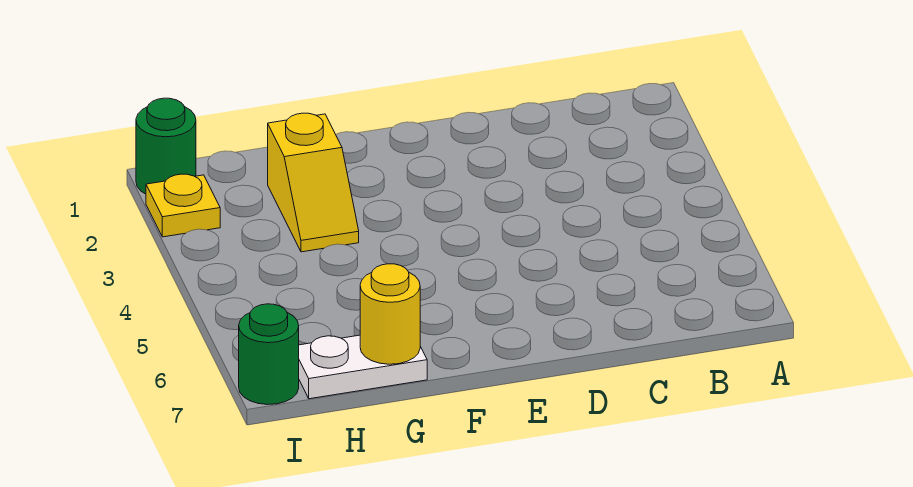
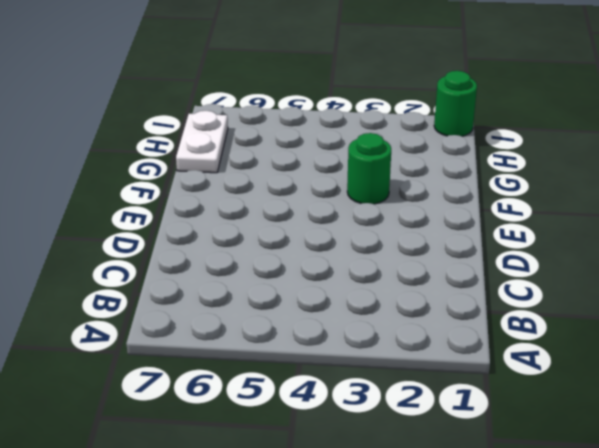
green 1x1 round brick [347,133,391,204] -> green 1x1 round brick moved to [239,304,299,405]
none -> yellow 1x2 slope [268,113,359,252]
none -> yellow 1x1 plate [146,174,220,237]

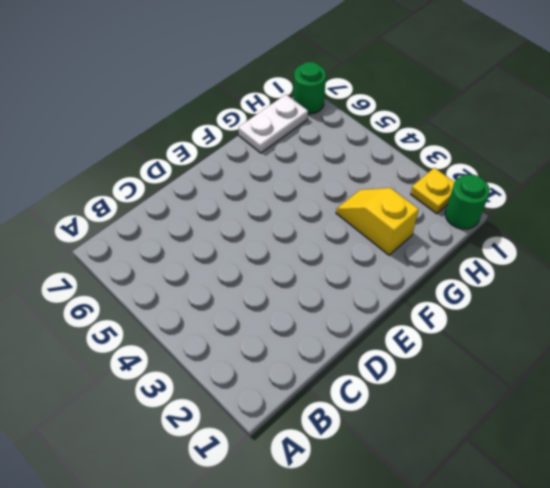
none -> yellow 1x1 round brick [360,264,420,364]

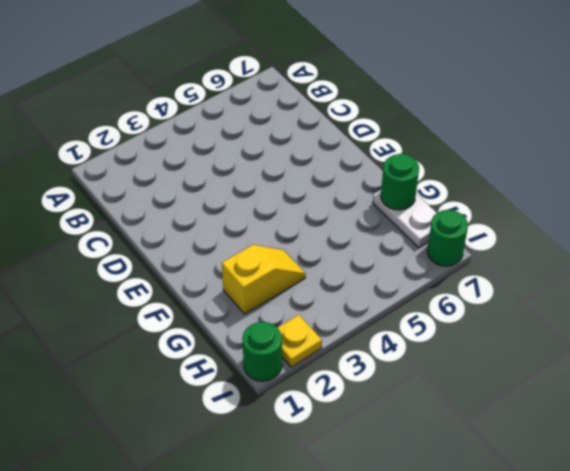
green 1x1 round brick [381,154,419,210] -> yellow 1x1 round brick [360,264,420,364]

